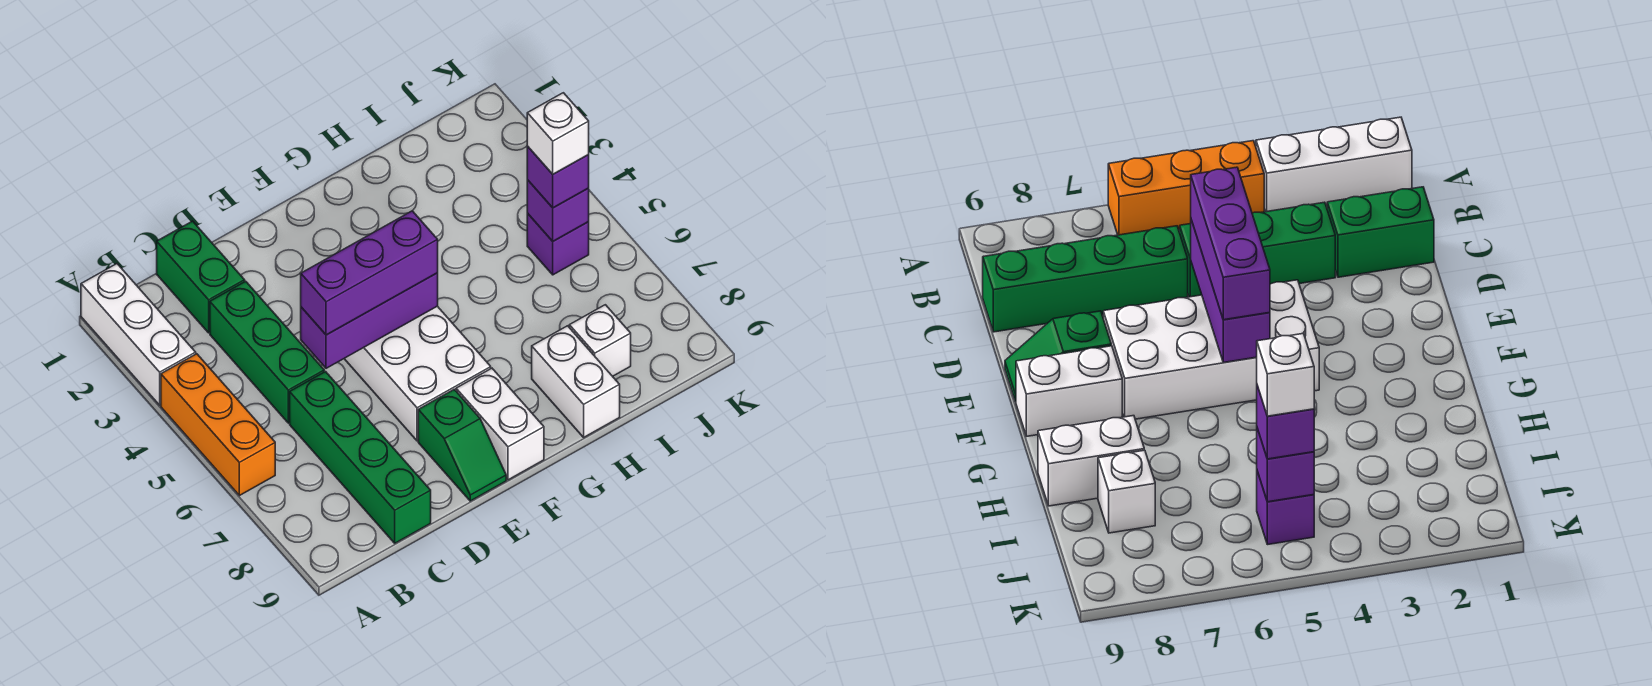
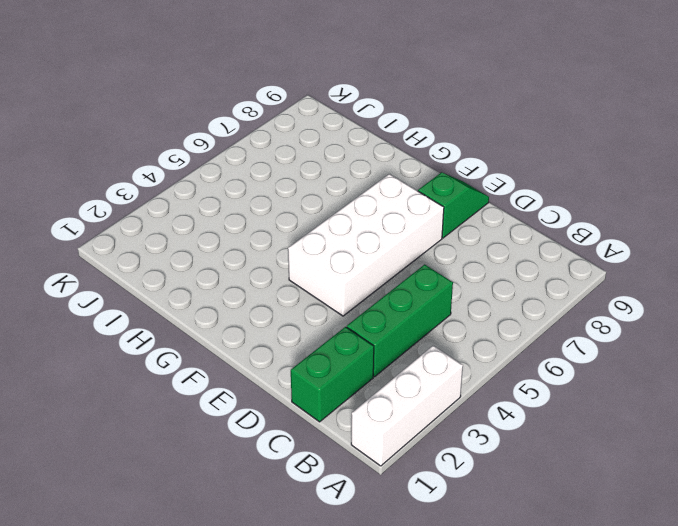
none -> orange 1x3 brick [161,354,275,496]
none -> green 1x4 brick [290,372,431,543]
none -> white 1x2 brick [456,368,544,480]

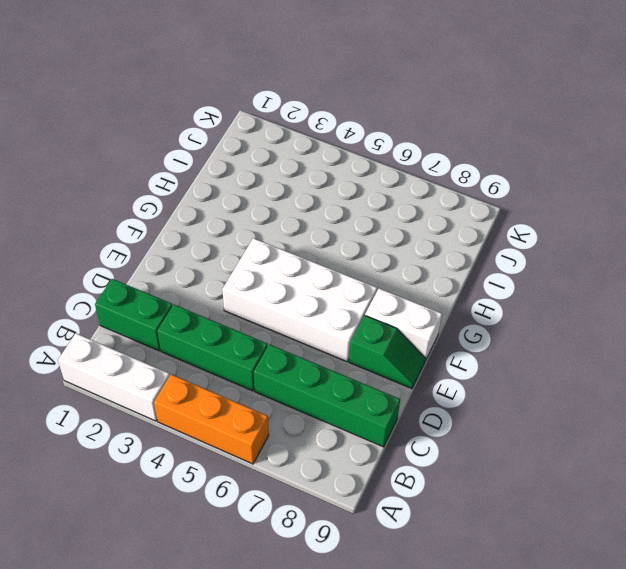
none -> white 1x2 brick [532,326,620,437]
none -> white 1x1 brick [569,305,631,376]
none -> purple 1x1 brick [527,214,589,275]

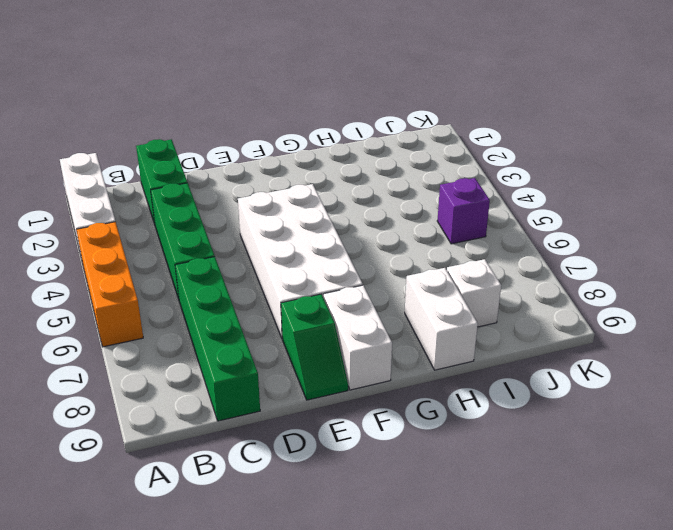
none -> purple 1x3 brick [301,273,438,368]
none -> purple 1x1 brick [527,180,589,241]
none -> purple 1x3 brick [301,211,438,335]

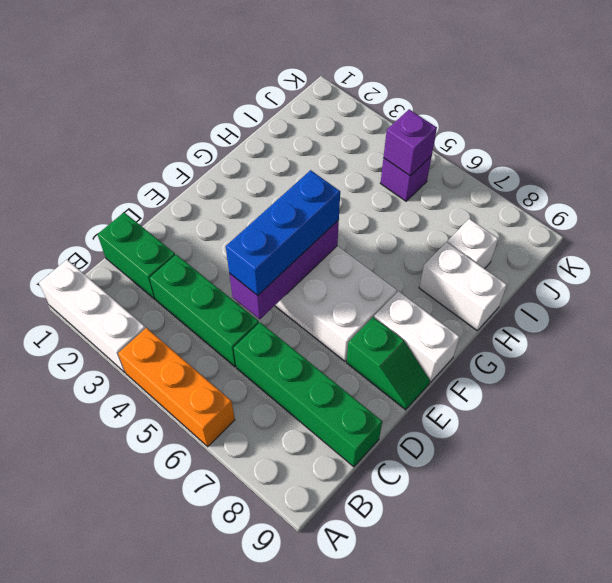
blue 1x3 brick [226,170,340,295] -> purple 1x3 brick [301,211,438,335]
none -> purple 1x1 brick [527,147,589,208]
none -> white 1x1 brick [527,93,589,174]

